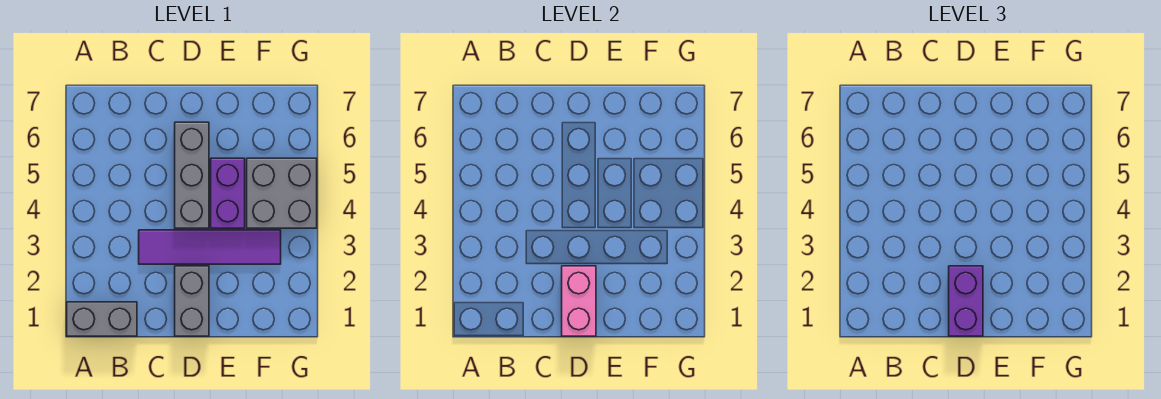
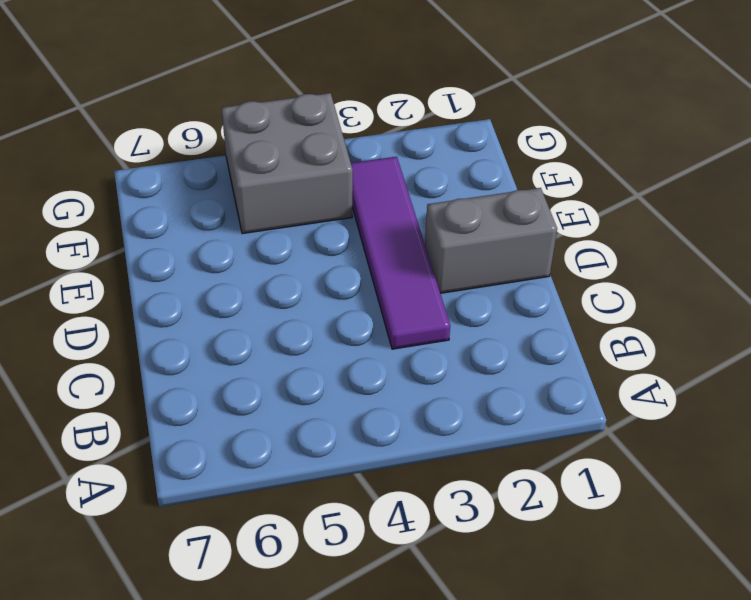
none -> grey 1x2 brick [67,302,137,336]
none -> grey 1x3 brick [175,122,209,228]

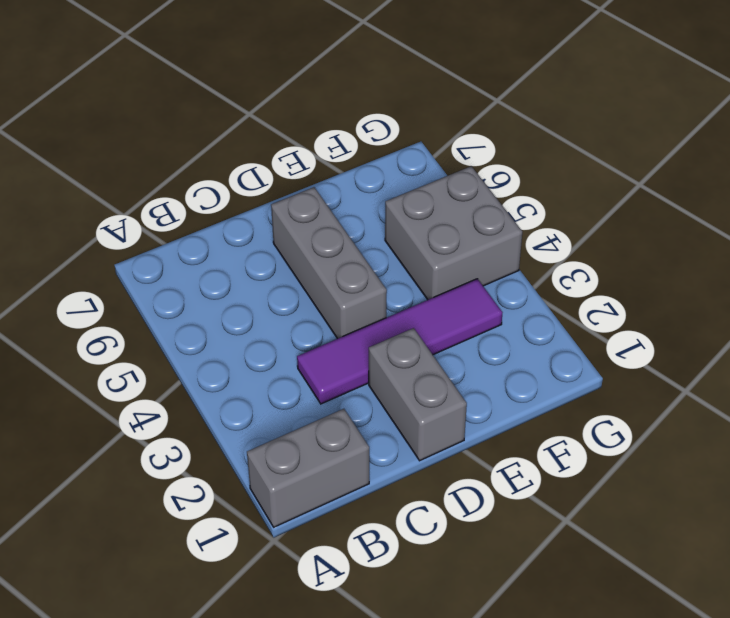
none -> purple 1x2 brick [211,158,245,228]
none -> pink 1x2 brick [562,266,596,336]

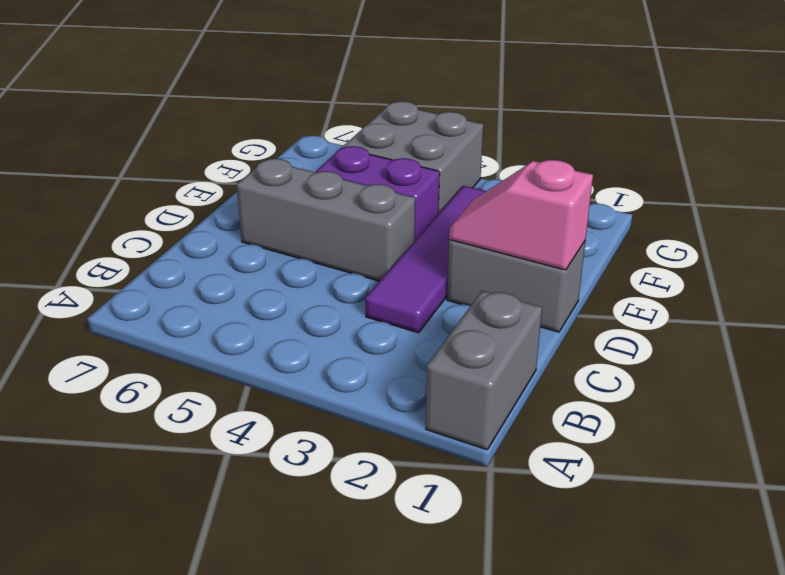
pink 1x2 slope [449,160,593,270] -> pink 1x2 brick [562,266,596,336]
none -> purple 1x2 brick [949,266,983,336]

